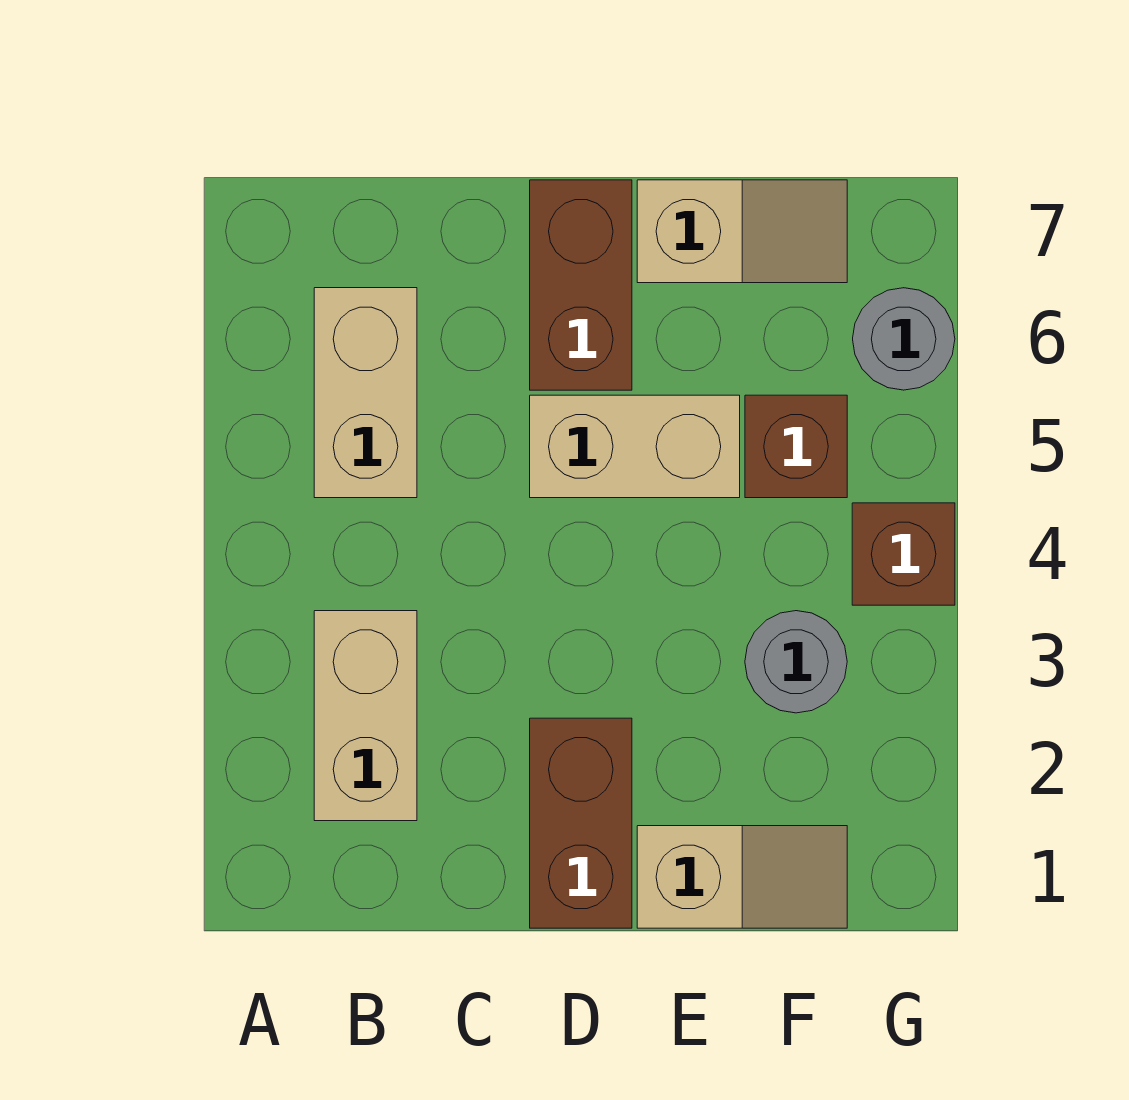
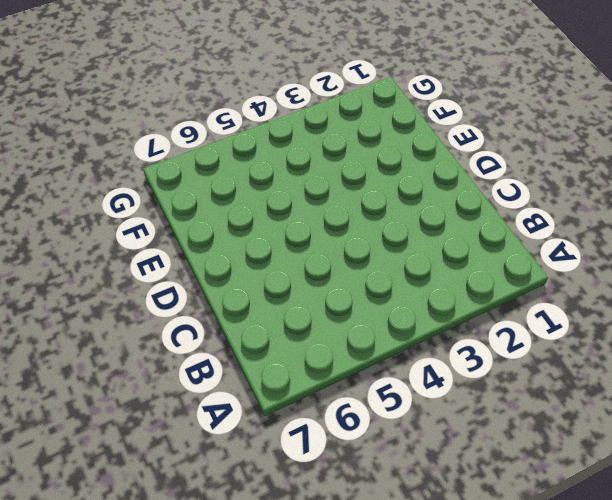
none -> tan 1x2 brick [314,611,417,821]
none -> tan 1x2 brick [314,288,417,498]

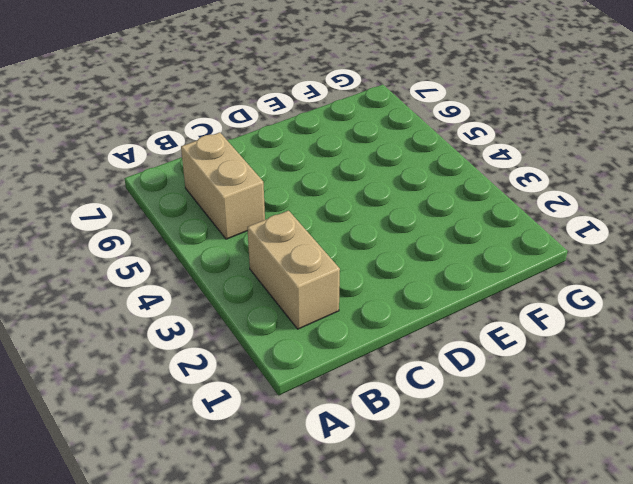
none -> brown 1x2 brick [530,718,632,928]
none -> tan 1x2 brick [530,395,740,498]

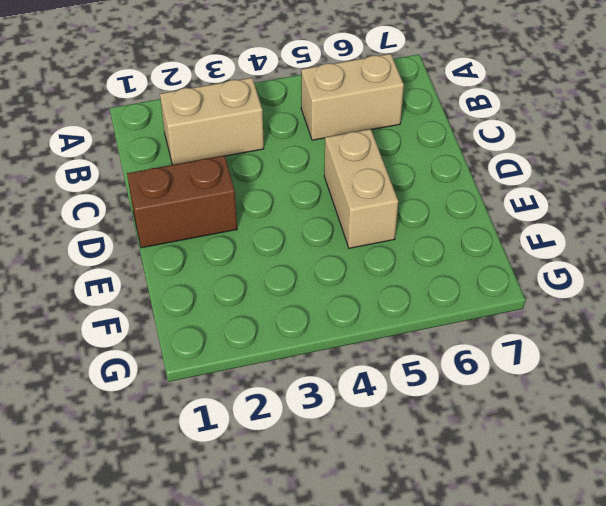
none -> brown 1x2 brick [530,180,632,390]
none -> tan 1x2 slope [637,826,847,928]

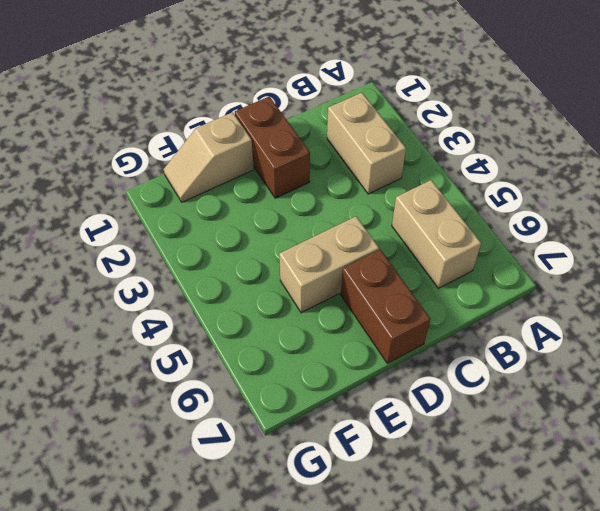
none -> tan 1x2 slope [637,180,847,283]
none -> grey 1x1 round brick [745,611,847,713]

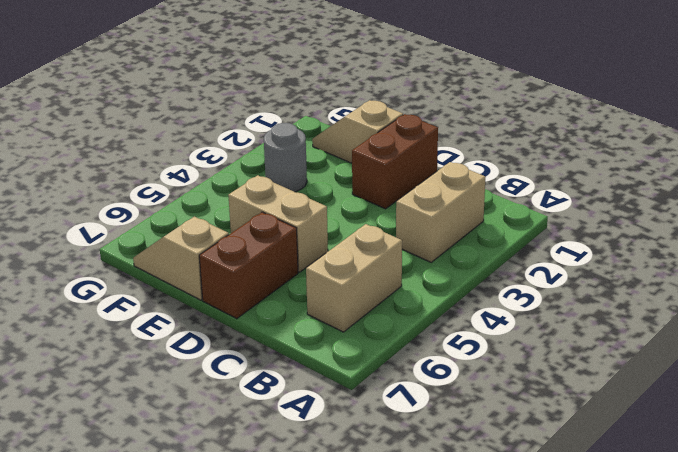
none -> brown 1x1 brick [745,395,847,498]
none -> brown 1x1 brick [852,503,955,605]

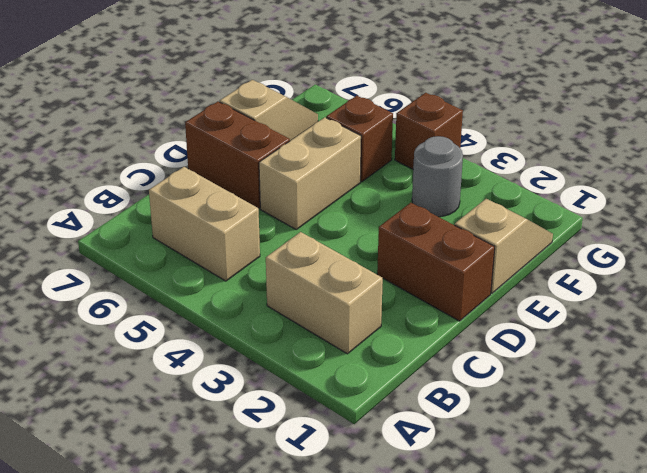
none -> grey 1x1 round brick [853,288,955,390]

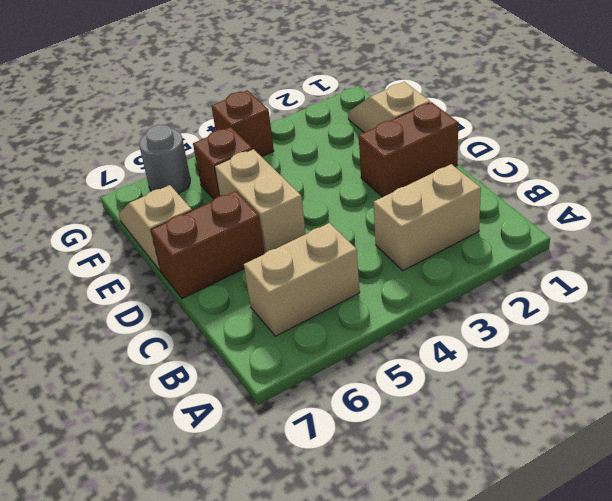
none -> grey 1x1 round brick [745,611,847,713]

